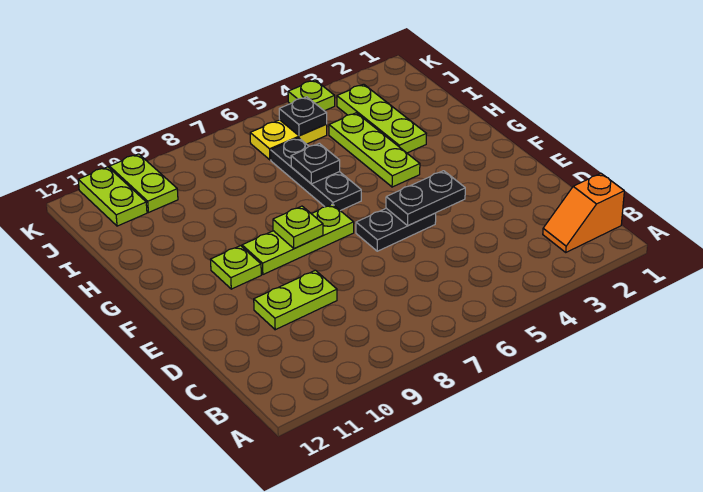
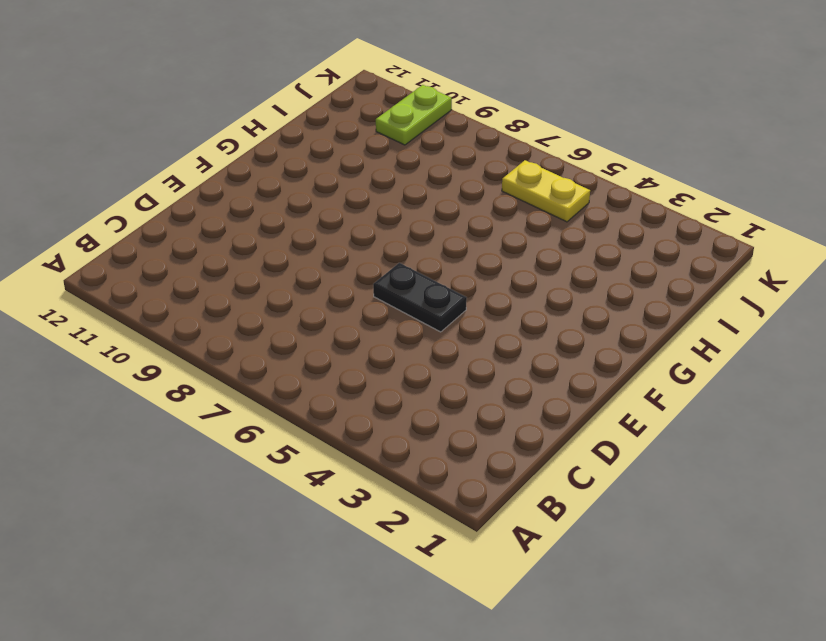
none -> orange 1x2 slope [543,173,624,252]
none -> lime 1x2 plate [254,270,337,330]
none -> lime 1x3 plate [242,204,354,274]

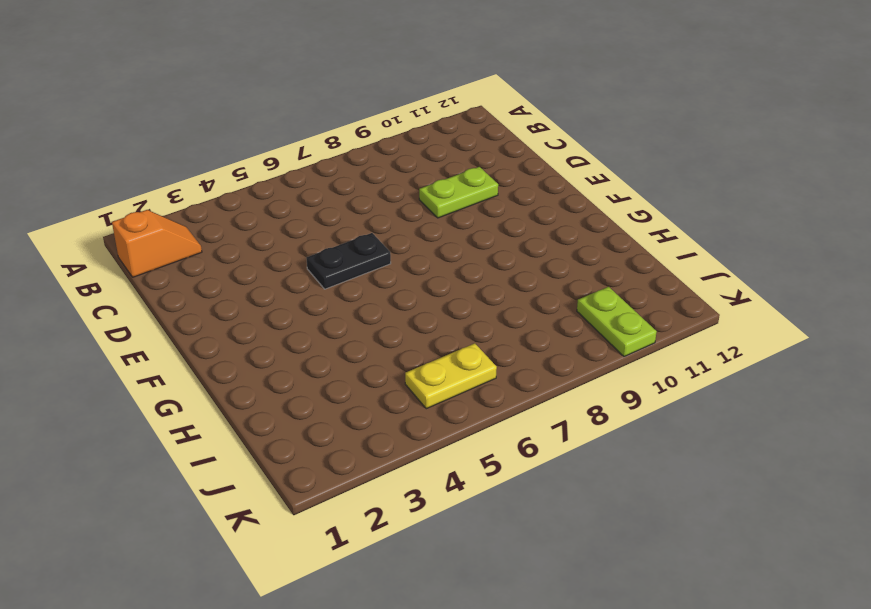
none -> lime 1x3 plate [242,204,354,274]
none -> lime 1x1 plate [211,246,261,289]
none -> lime 1x3 plate [329,113,420,187]

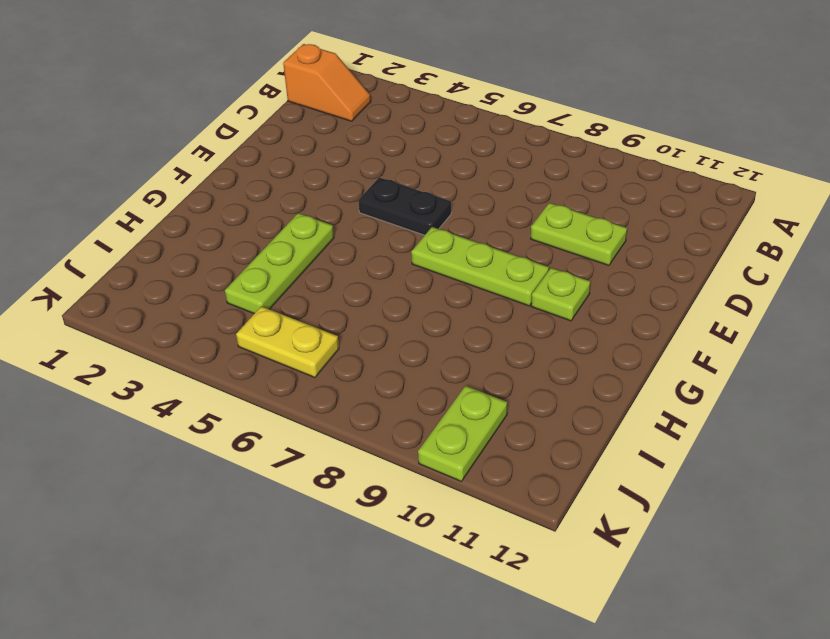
none -> black 1x3 plate [271,138,361,211]
none -> lime 1x3 plate [337,84,426,153]
none -> lime 1x2 plate [78,167,147,226]

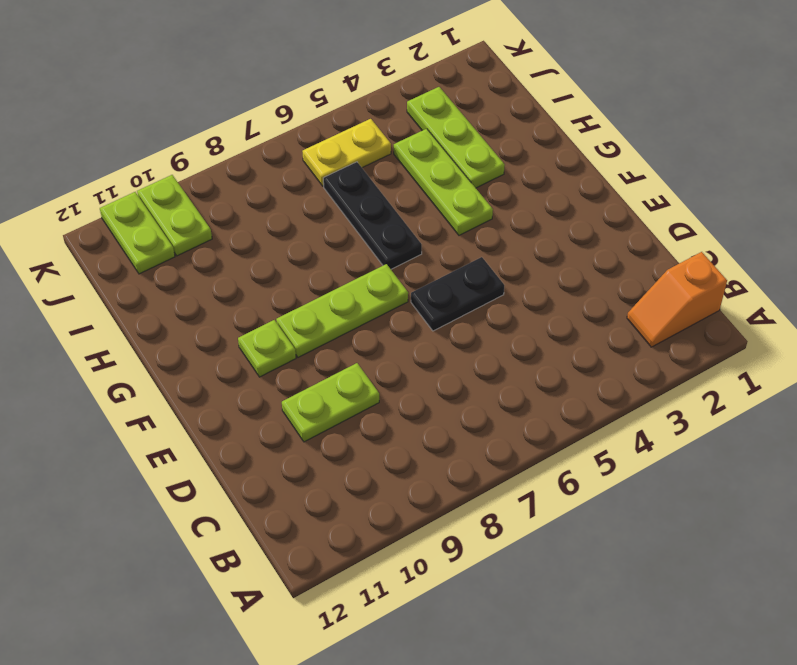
none -> lime 1x1 plate [288,80,335,111]
none -> black 1x2 plate [386,171,465,226]
none -> lime 1x1 plate [273,206,323,249]

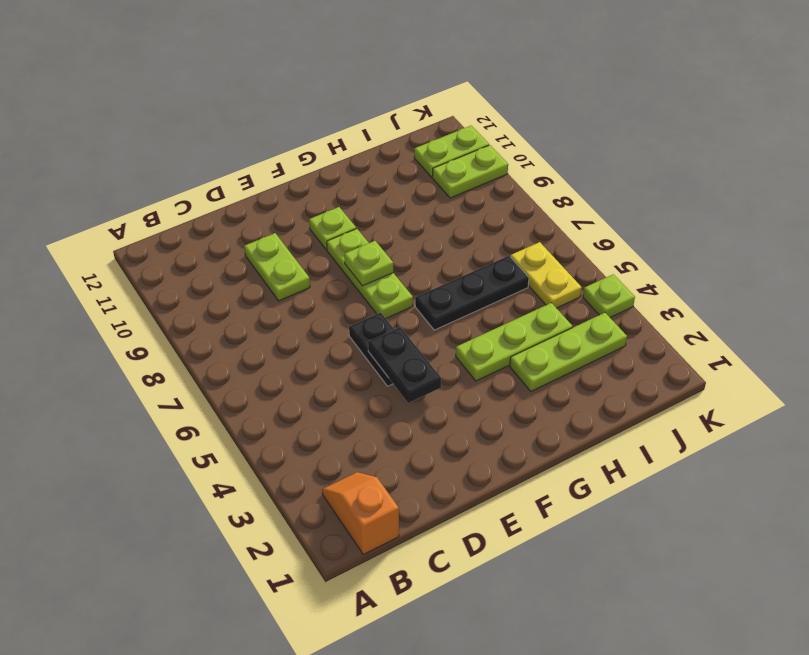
none -> black 1x1 plate [291,143,340,184]
none -> black 1x1 plate [279,97,327,136]

